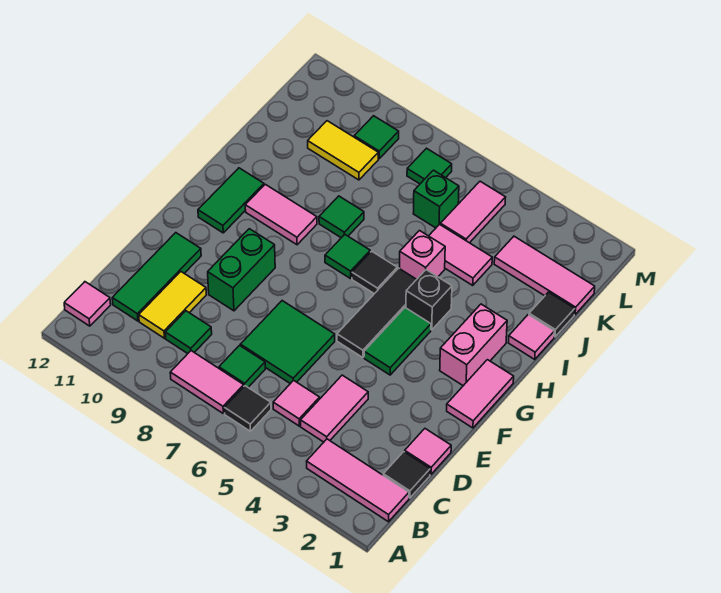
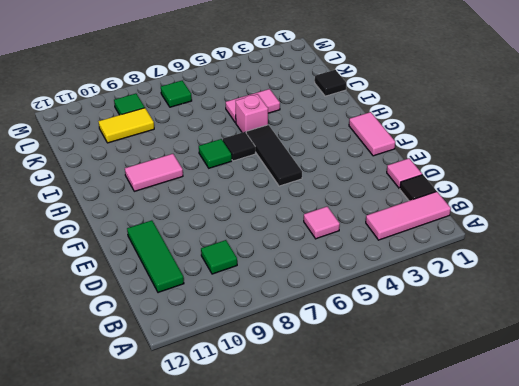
none -> black 1x1 tile [224,386,271,431]
none -> pink 1x2 tile [170,351,244,413]
none -> pink 1x1 tile [64,282,111,326]
none -> pink 1x2 tile [301,375,368,442]

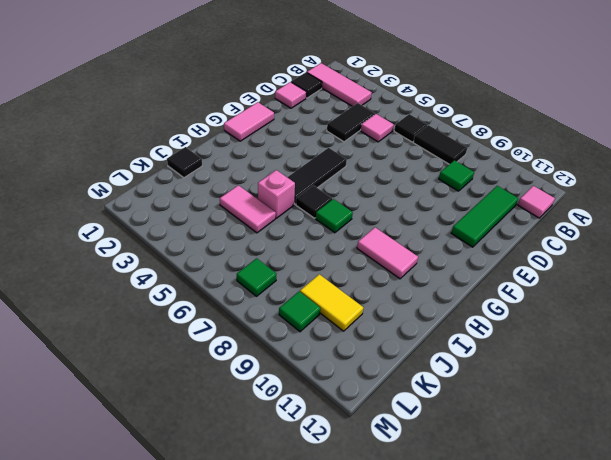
black 1x2 tile [413,125,467,164] -> pink 1x2 tile [170,351,244,413]
black 1x2 tile [327,103,375,142] -> pink 1x2 tile [301,375,368,442]
none -> green 1x1 tile [219,345,265,387]
none -> yellow 1x2 tile [139,272,206,338]
none -> green 2x2 tile [240,301,335,384]
none -> green 1x2 brick [208,229,275,311]

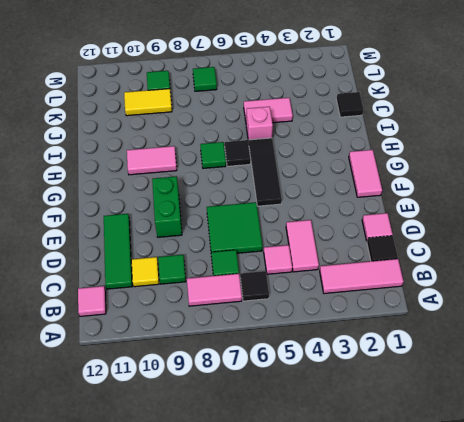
yellow 1x1 tile [132,257,159,287] -> yellow 1x2 tile [139,272,206,338]
none -> green 1x2 tile [364,308,431,375]
none -> pink 1x2 brick [440,304,507,386]
none -> green 1x2 tile [198,168,264,233]
none -> black 1x1 brick [406,270,452,330]

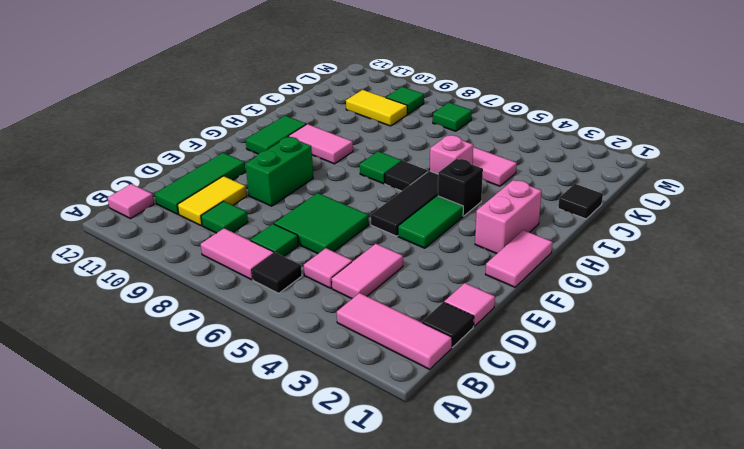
none -> pink 1x1 tile [508,314,555,359]
none -> green 1x1 tile [319,196,364,238]
none -> pink 1x3 tile [494,236,595,314]
none -> pink 1x2 tile [440,181,506,243]

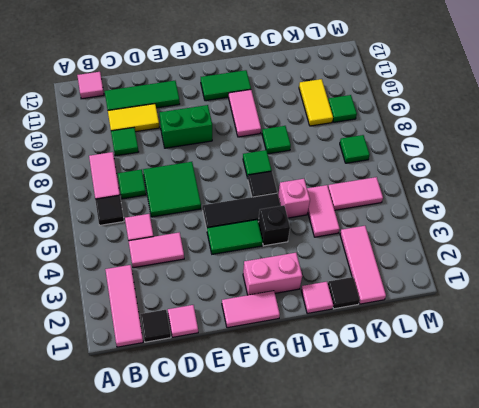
none -> green 1x1 brick [413,170,459,228]

